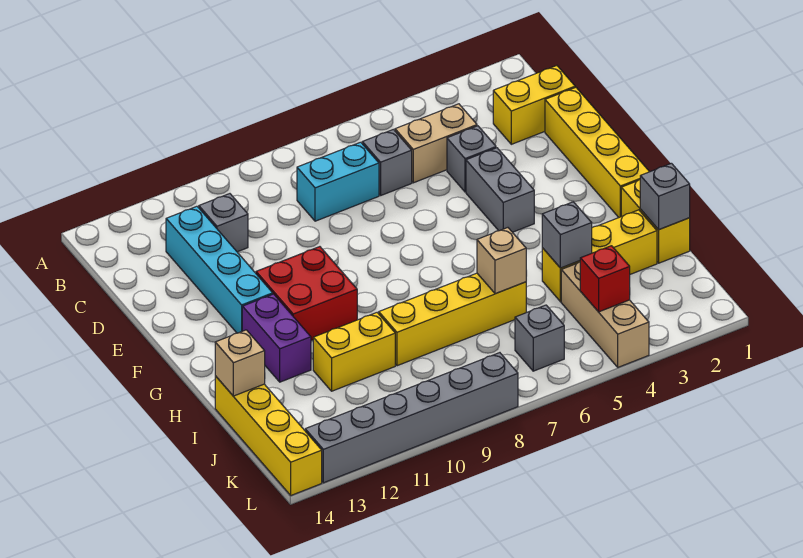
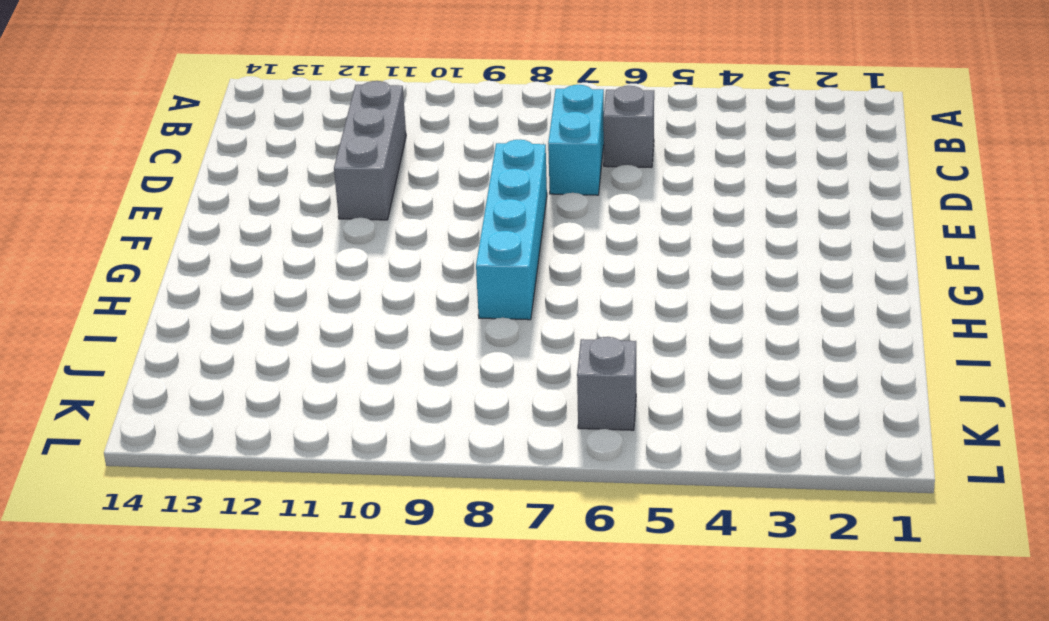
cyan 1x2 brick [548,85,604,195] -> cyan 1x2 brick turned to [297,142,379,221]
grey 1x3 brick [334,81,406,220] -> grey 1x1 brick [199,194,248,252]
cyan 1x4 brick [476,140,547,320] -> cyan 1x4 brick moved to [166,206,273,333]
none -> yellow 1x2 brick [493,66,575,144]
none -> tan 1x2 brick [395,104,477,183]
none -> yellow 1x4 brick [545,87,649,217]

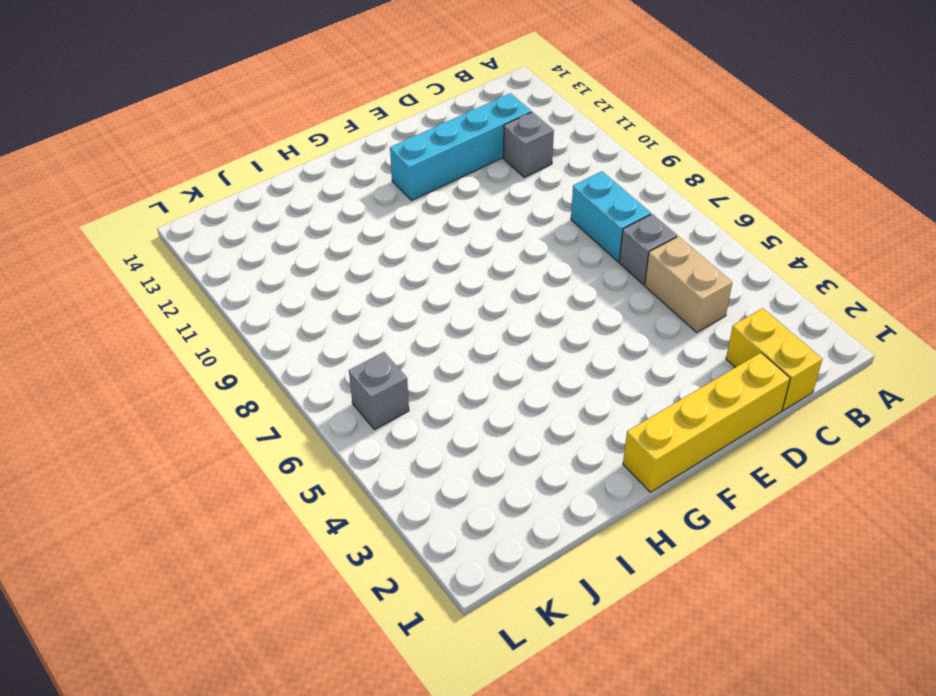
none -> grey 1x1 brick [447,126,496,192]
none -> grey 1x2 brick [466,148,534,232]
none -> red 2x2 brick [256,247,357,341]

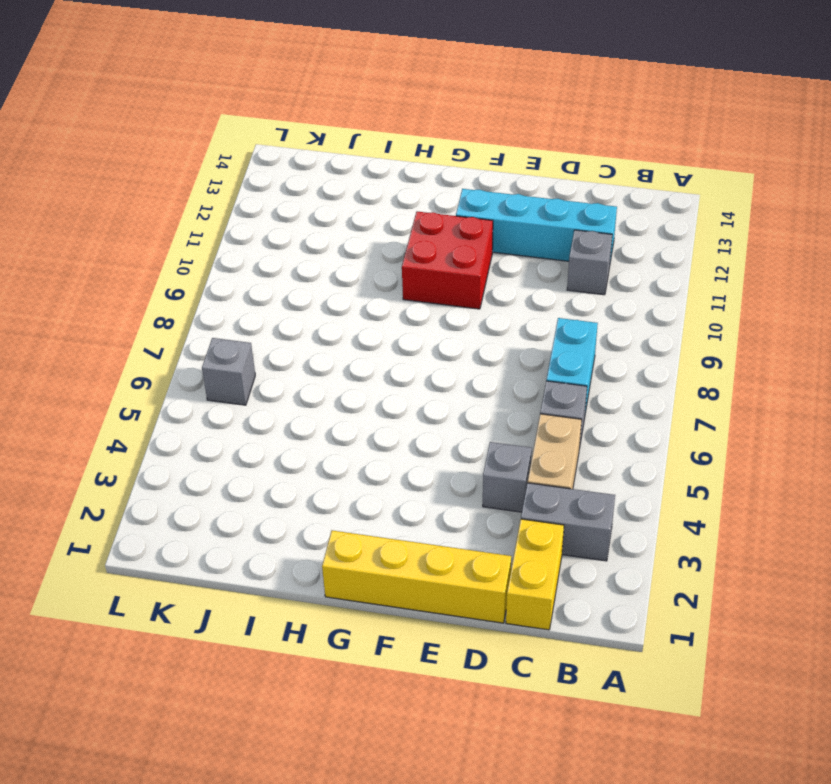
grey 1x2 brick [521,483,615,561] -> grey 1x2 brick moved to [466,148,534,232]
none -> purple 1x2 brick [242,294,311,382]
none -> yellow 1x2 brick [621,180,690,263]
none -> yellow 1x3 brick [542,210,657,302]

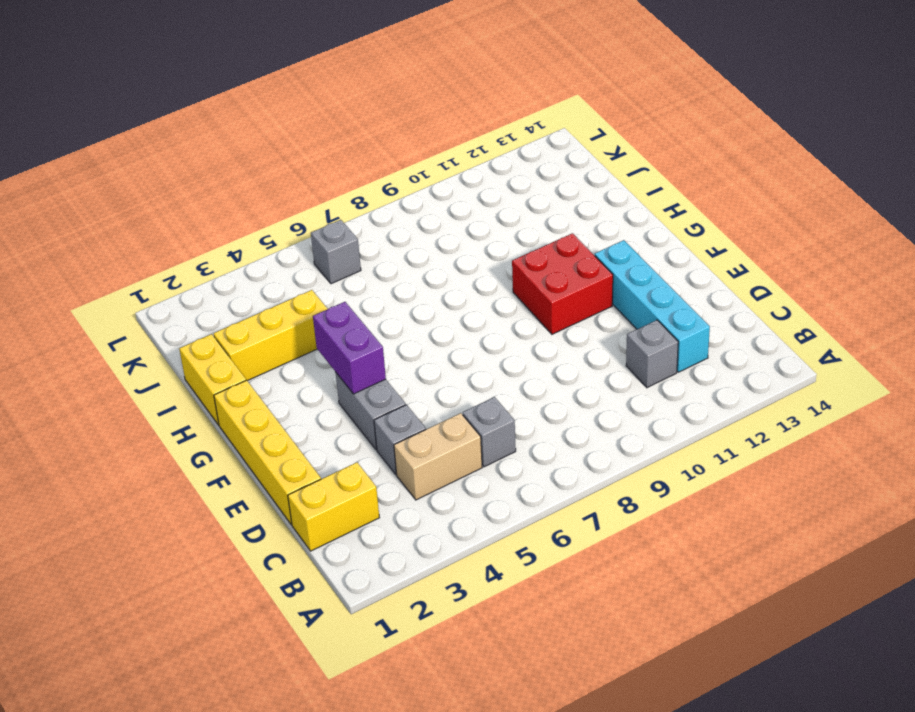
purple 1x2 brick [313,302,386,394] -> purple 1x2 brick moved to [242,294,311,382]
none -> cyan 1x2 brick [297,142,379,221]
none -> yellow 1x4 brick [379,273,526,366]
none -> yellow 1x2 brick [313,313,395,391]

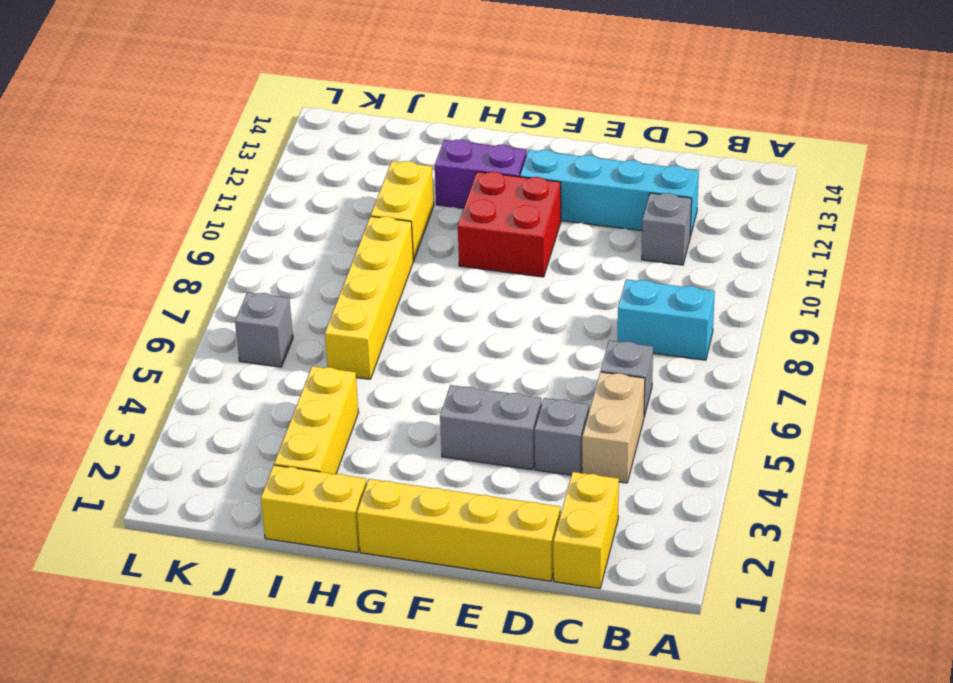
cyan 1x2 brick [617,279,715,360] -> cyan 1x2 brick turned to [297,142,379,221]
none -> yellow 1x4 brick [215,376,322,495]
none -> tan 1x3 brick [561,262,649,367]
none -> grey 1x6 brick [305,353,518,483]

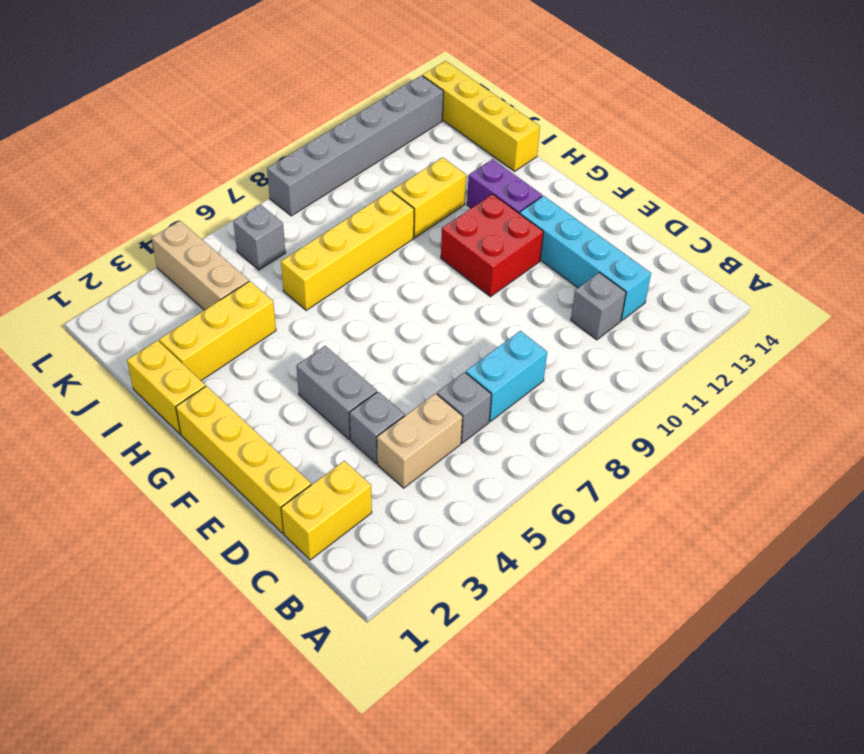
none -> grey 1x1 brick [640,163,690,230]
none -> grey 1x1 brick [542,202,592,268]
none -> tan 1x1 brick [477,228,526,294]

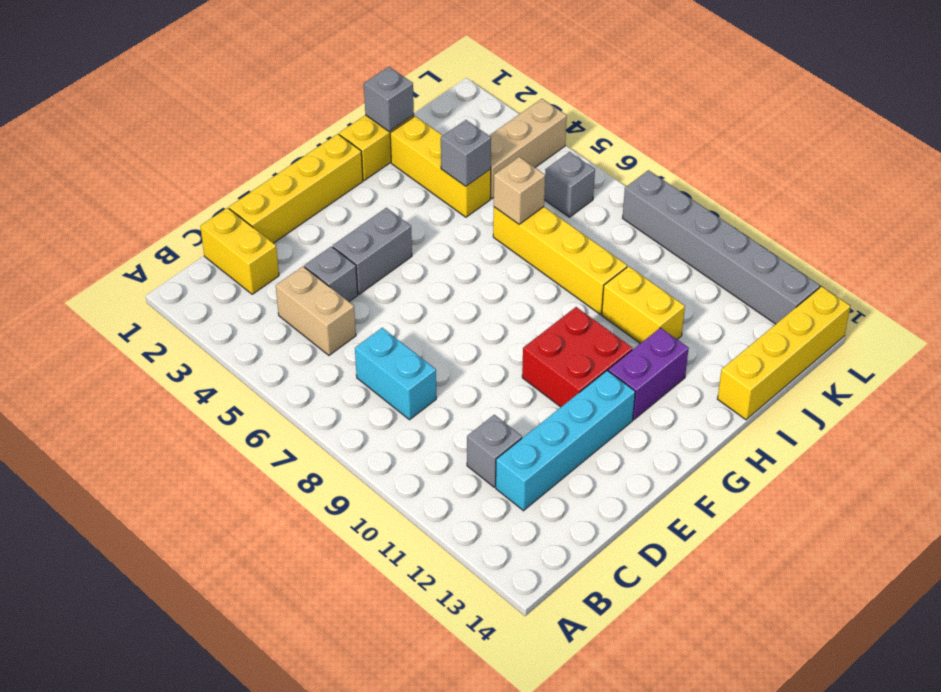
none -> grey 1x1 brick [362,129,412,195]
none -> tan 1x1 brick [215,330,265,396]
none -> red 1x1 brick [580,246,630,312]

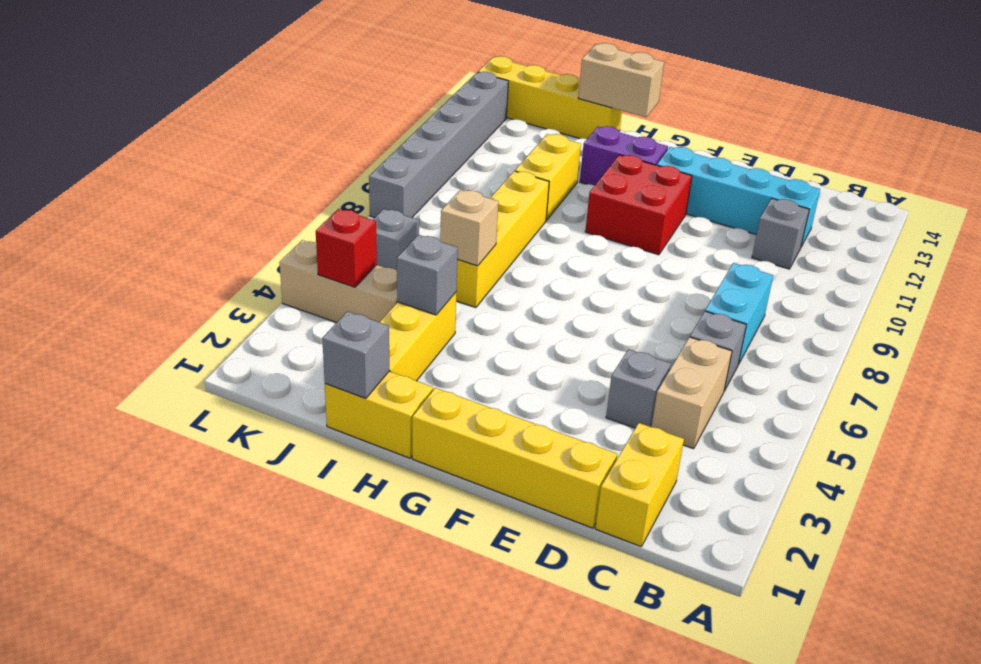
tan 1x2 brick [578,43,664,117] -> tan 1x1 brick [215,330,265,396]
none -> grey 1x2 brick [466,148,534,232]

